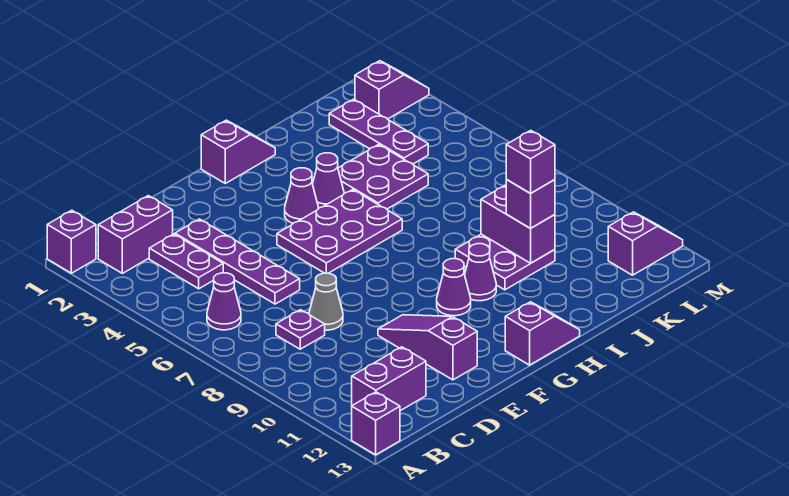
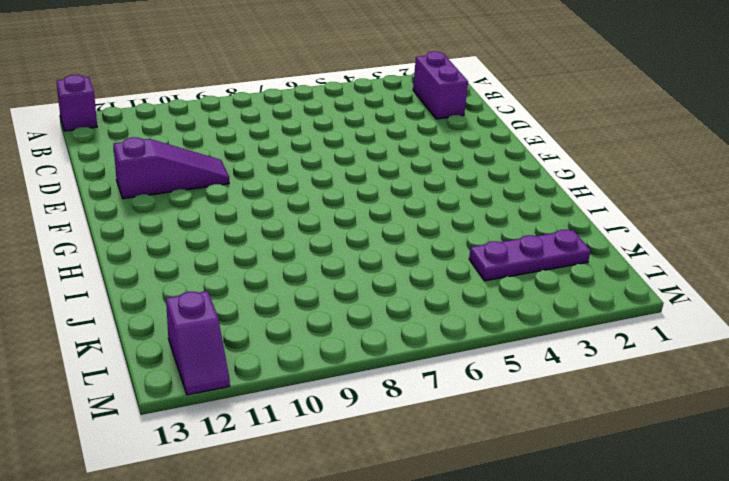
none -> purple 1x1 brick [47,210,96,273]
none -> purple 1x1 cone [207,273,241,330]
none -> purple 1x2 brick [352,347,426,411]

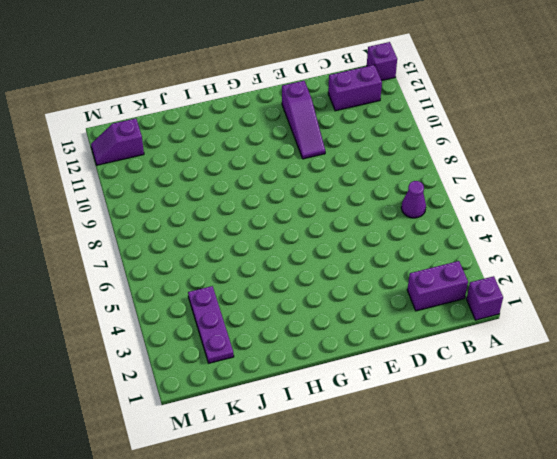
none -> purple 1x2 plate [149,234,223,289]
none -> purple 1x1 plate [276,310,325,349]
none -> purple 1x4 plate [175,219,300,304]

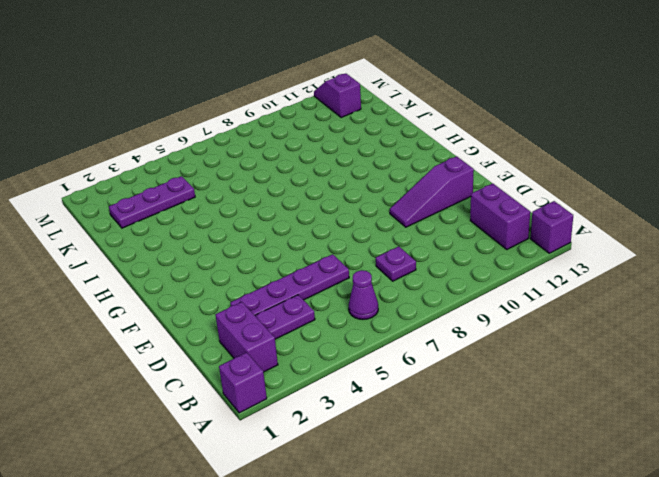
none -> grey 1x1 cone [309,273,343,330]
none -> purple 2x3 plate [277,190,402,273]
none -> purple 1x2 slope [201,120,275,183]

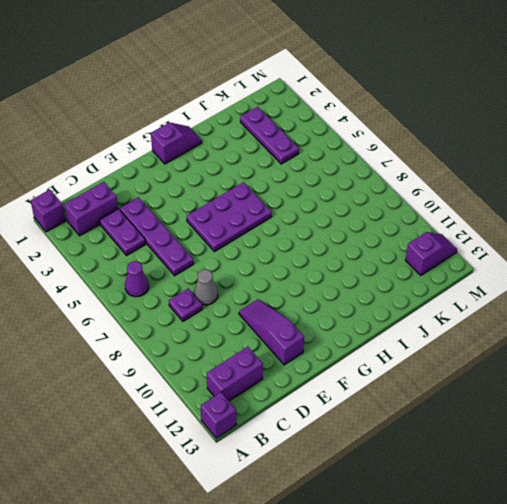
none -> purple 1x1 cone [285,168,319,223]
none -> purple 1x1 cone [437,259,471,316]
none -> purple 1x2 slope [505,302,580,365]

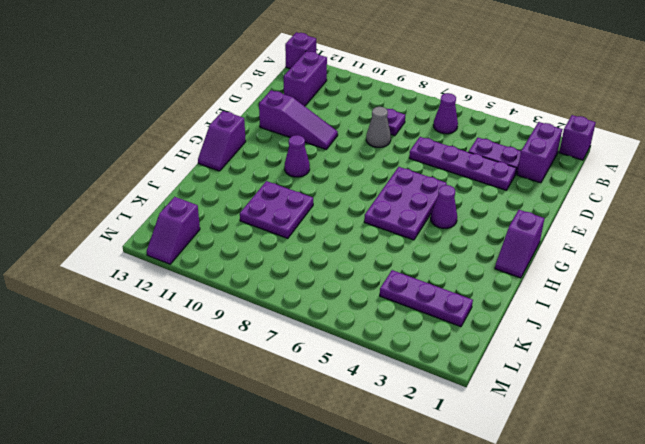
none -> purple 1x1 cone [313,153,344,208]
none -> purple 1x1 cone [465,244,496,301]
none -> purple 2x2 plate [338,144,428,209]

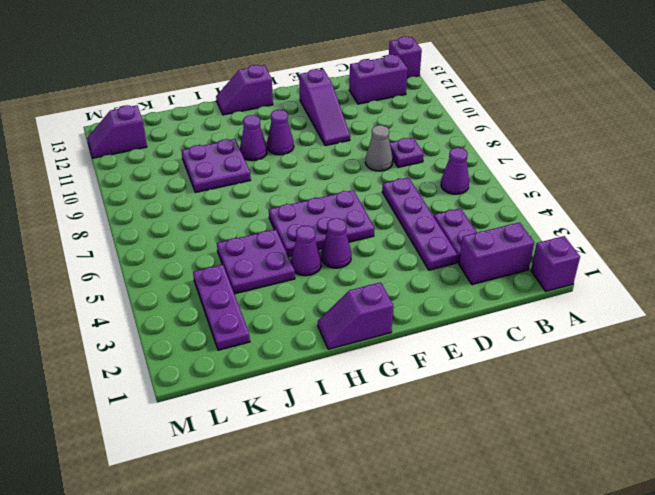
none -> purple 1x2 slope [355,61,429,119]
none -> purple 1x2 brick [481,185,555,263]
none -> purple 1x1 brick [506,180,555,228]

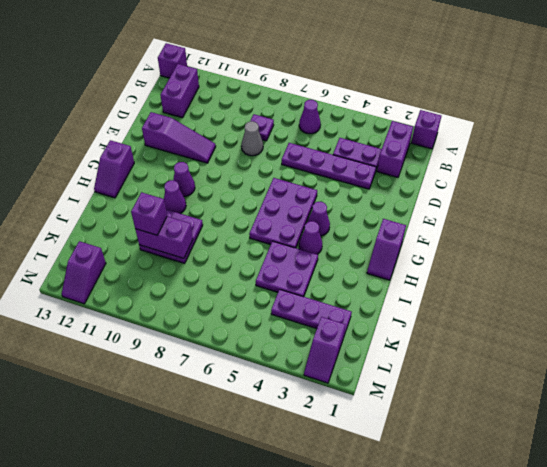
none -> purple 1x1 brick [506,130,555,194]

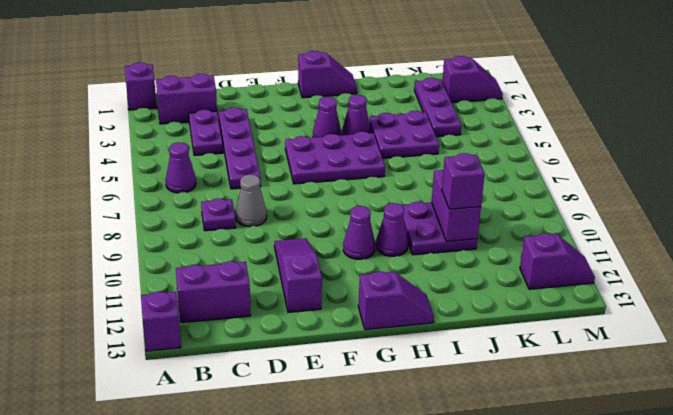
none -> purple 1x1 brick [506,130,555,194]

